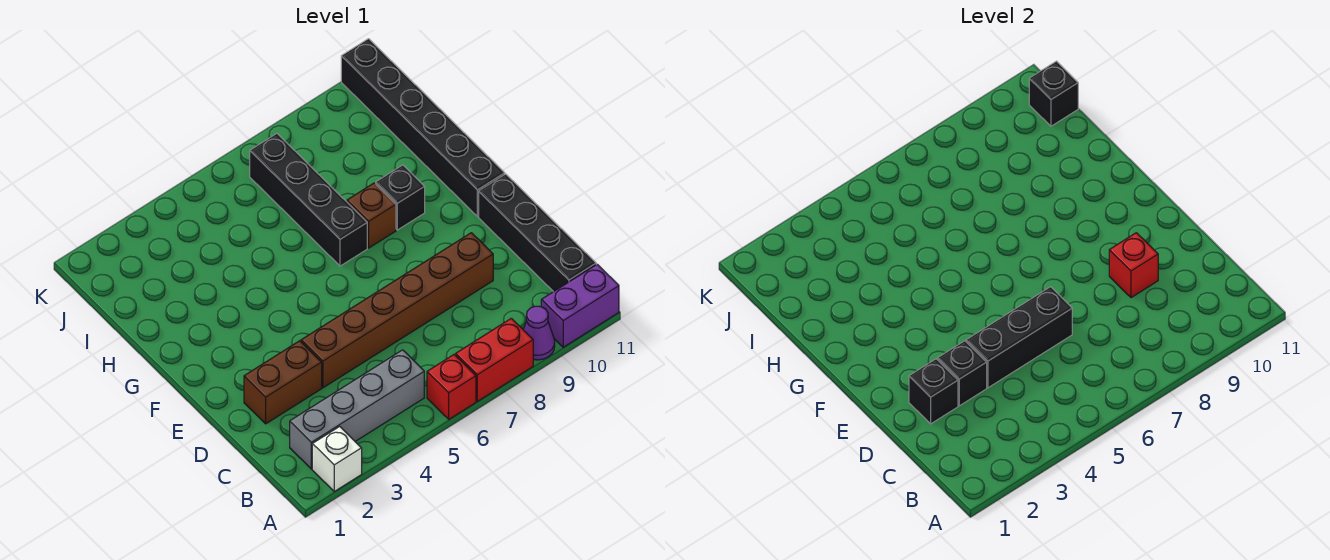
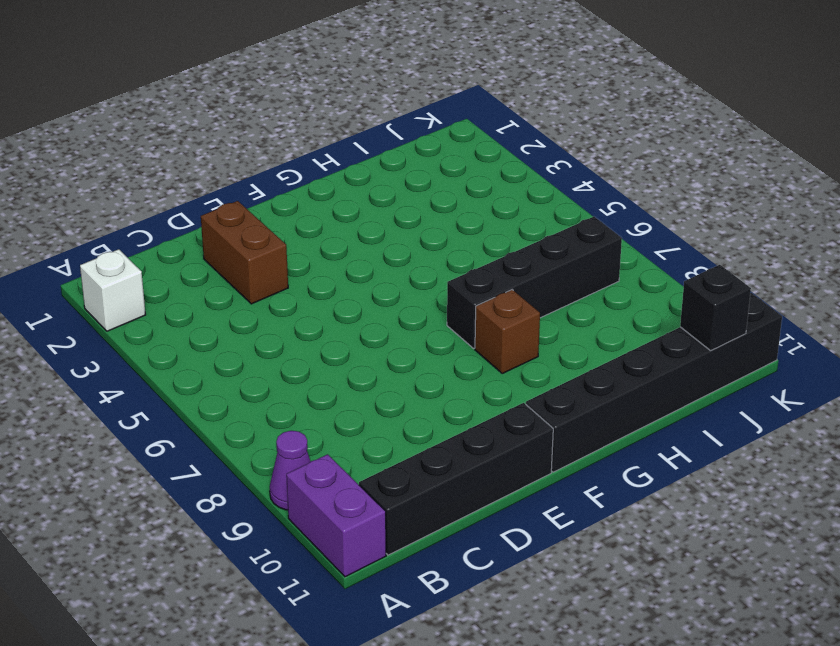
none -> red 1x1 brick [427,355,476,419]
none -> red 1x2 brick [456,318,533,401]
none -> grey 1x4 brick [290,350,424,469]

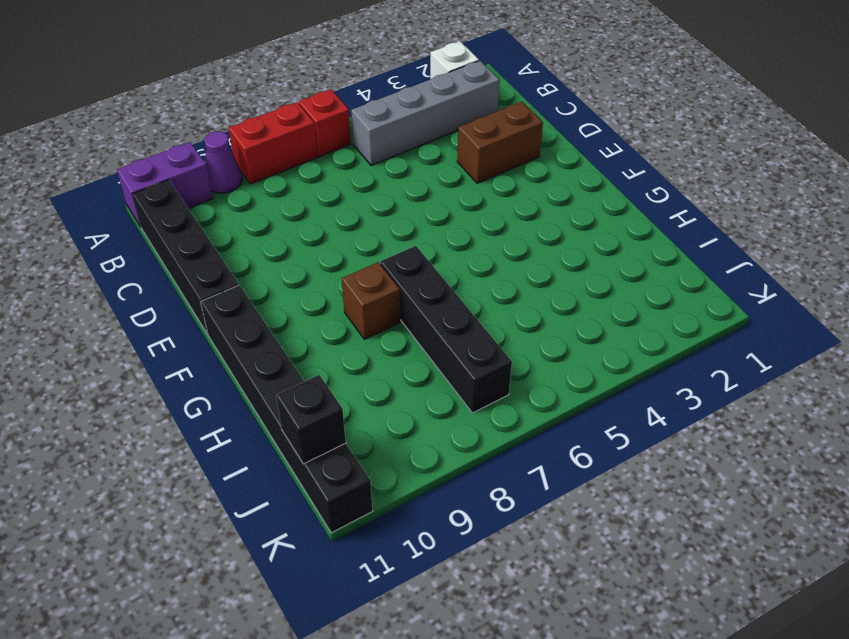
none -> brown 1x6 brick [301,233,493,388]
none -> black 1x1 brick [376,165,425,230]
none -> black 1x1 brick [909,359,958,424]

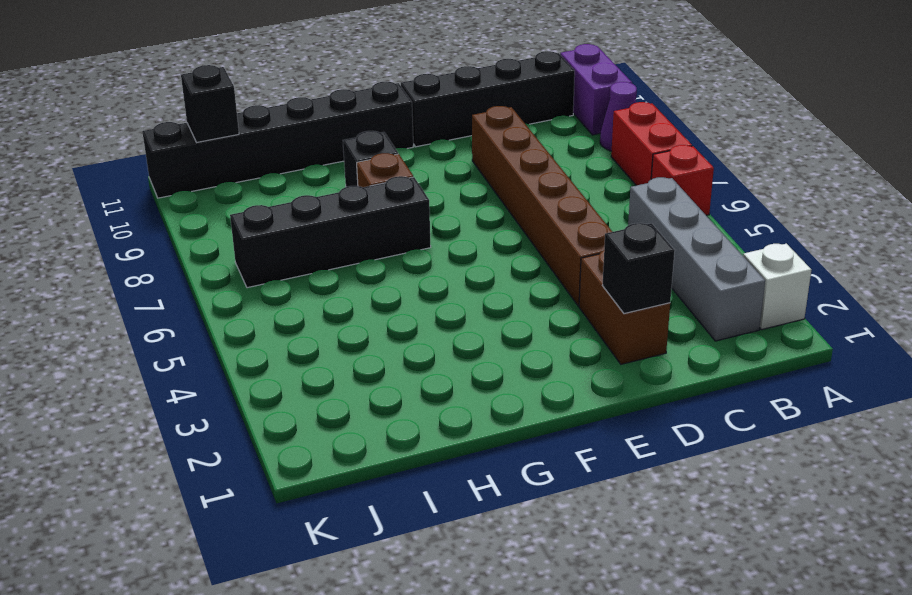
none -> black 1x1 brick [937,341,987,406]
none -> black 1x3 brick [966,287,1072,388]
none -> red 1x1 brick [1109,233,1158,298]

